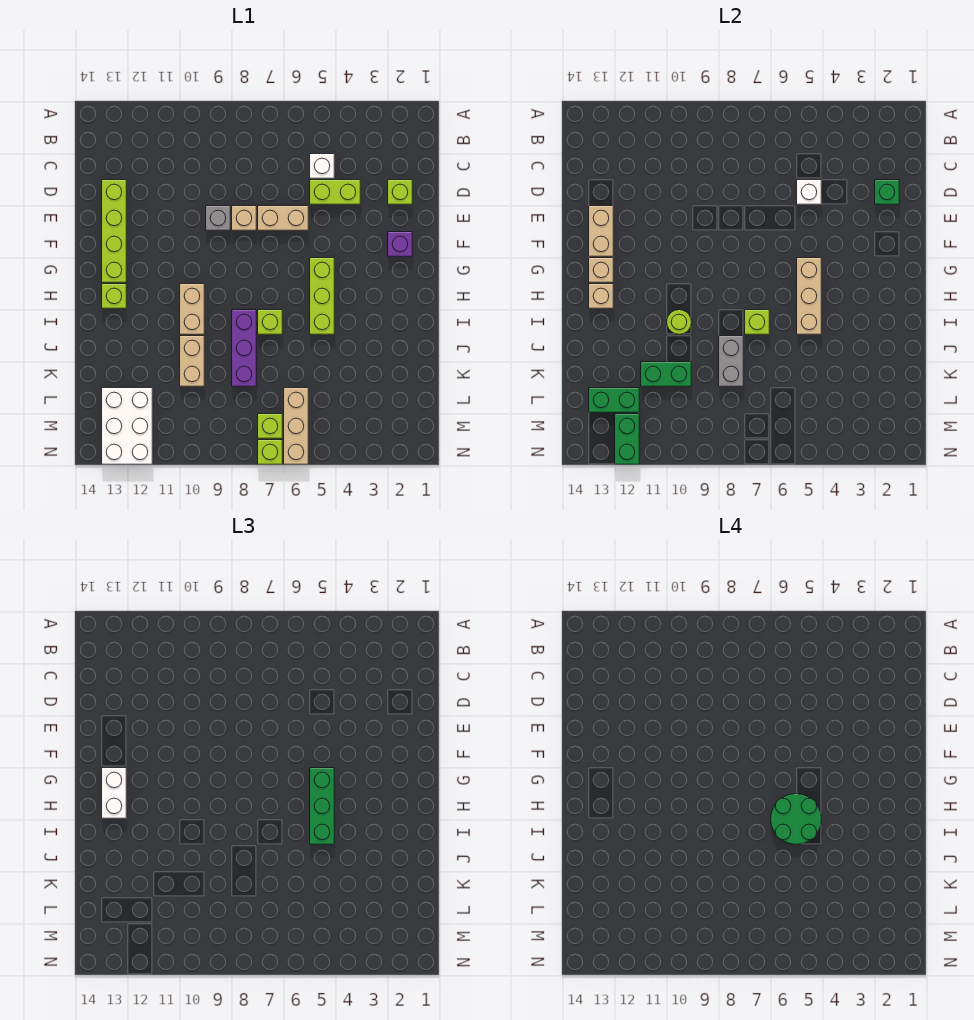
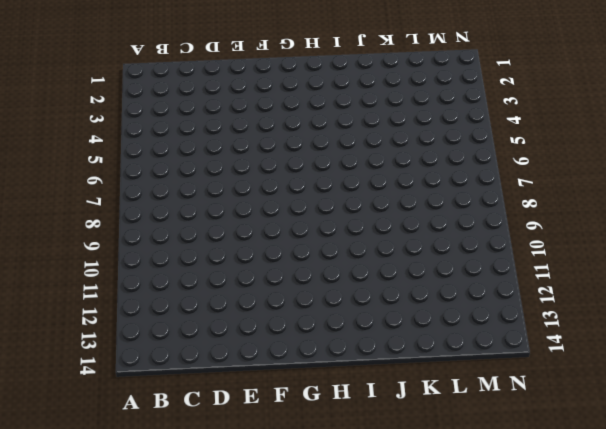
none -> white 1x1 brick [310,154,334,178]
none -> lime 1x1 brick [388,180,412,204]
none -> lime 1x2 brick [310,180,360,204]
none -> lime 1x4 brick [102,180,126,282]

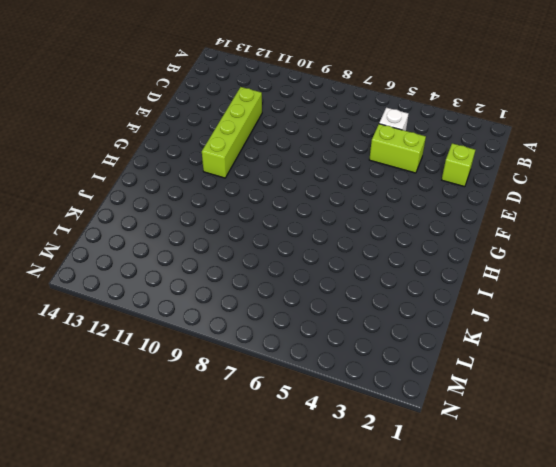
lime 1x4 brick [202,87,262,178] -> lime 1x4 brick moved to [102,180,126,282]
none -> tan 1x2 brick [258,206,308,230]
none -> tan 1x1 brick [232,206,256,230]
none -> grey 1x1 brick [206,206,230,230]
none -> purple 1x1 brick [388,232,412,256]

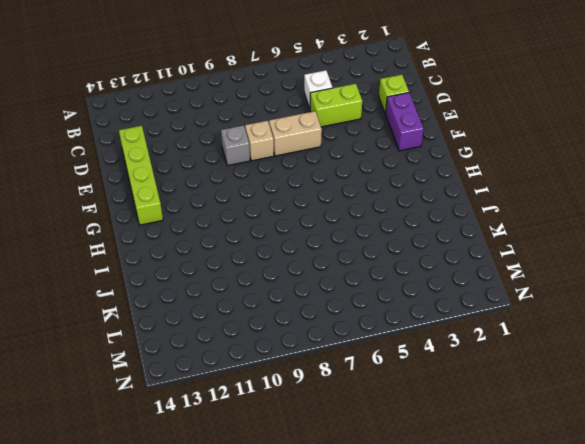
purple 1x2 brick [386,93,424,151] -> purple 1x1 brick [388,232,412,256]
none -> lime 1x3 brick [310,258,334,334]
none -> tan 1x2 brick [180,284,204,334]
none -> lime 1x1 brick [102,284,126,308]
none -> lime 1x1 brick [258,310,282,334]

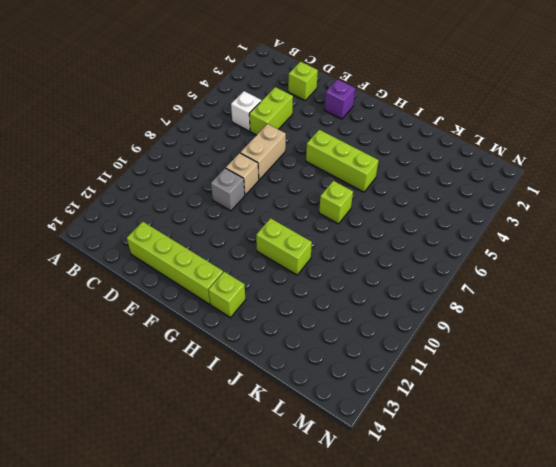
lime 1x2 brick [256,218,312,275] -> tan 1x2 brick [180,284,204,334]
none -> purple 1x3 brick [232,310,256,386]
none -> tan 1x2 brick [180,336,204,386]
none -> tan 1x3 brick [284,388,308,464]
none -> white 2x3 brick [102,388,152,464]

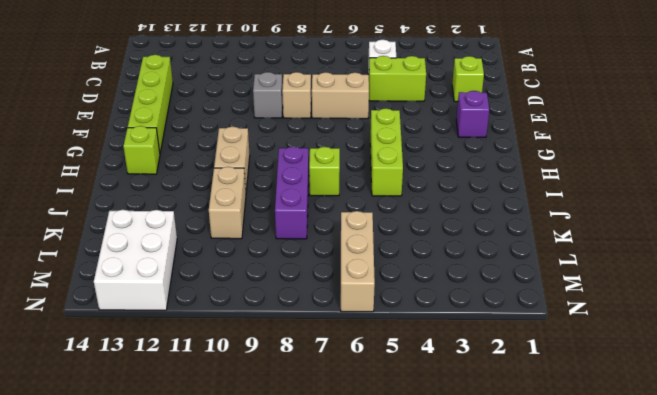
none -> lime 1x1 brick [258,414,282,438]
none -> lime 1x1 brick [258,440,282,464]
none -> green 1x1 brick [875,180,899,204]
none -> white 1x1 brick [797,180,821,204]

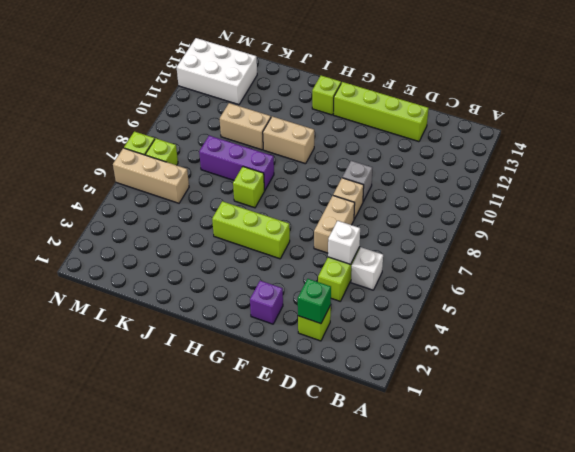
none -> tan 1x2 brick [589,206,613,256]
none -> tan 1x3 brick [797,258,821,334]
none -> tan 1x1 brick [589,258,613,282]
none -> tan 1x1 brick [589,284,613,308]

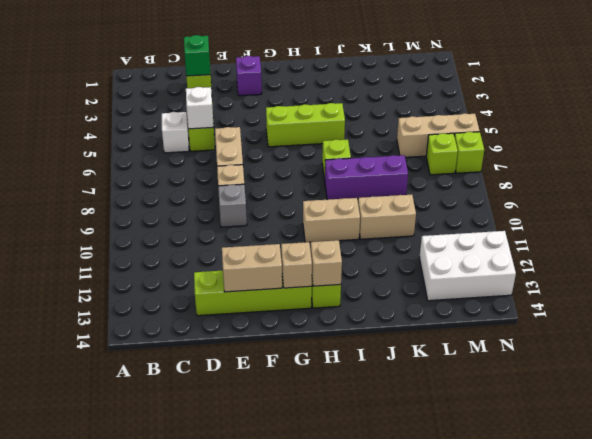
none -> tan 1x3 brick [797,258,821,334]
none -> lime 1x1 brick [745,310,769,334]
none -> lime 1x1 round brick [667,310,691,334]
none -> grey 1x2 brick [719,336,743,386]

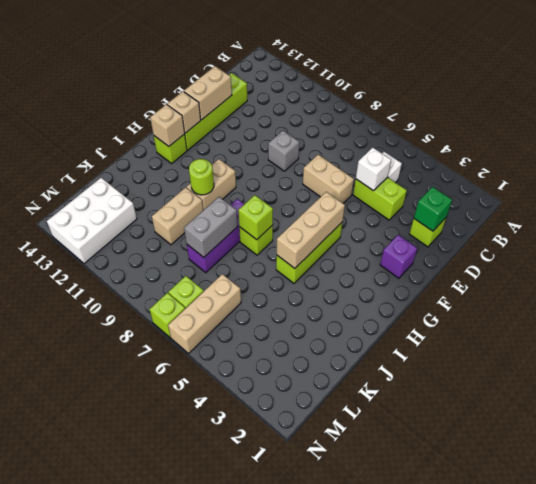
none -> tan 1x1 brick [232,206,256,230]
none -> green 1x2 brick [641,362,691,386]
none -> green 1x2 brick [589,388,639,412]
none -> green 1x2 brick [615,414,639,464]

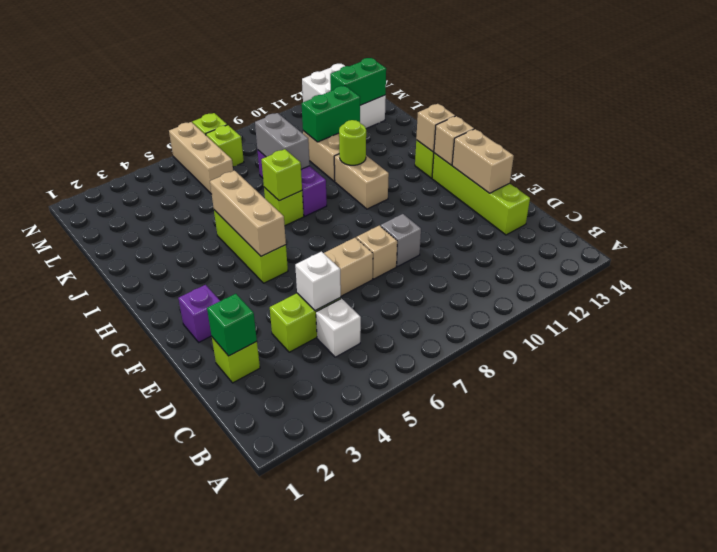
none -> green 1x2 brick [615,414,639,464]
none -> green 1x3 brick [310,768,334,844]
none -> white 1x2 brick [102,768,126,818]
none -> green 2x2 round brick [771,794,821,844]

